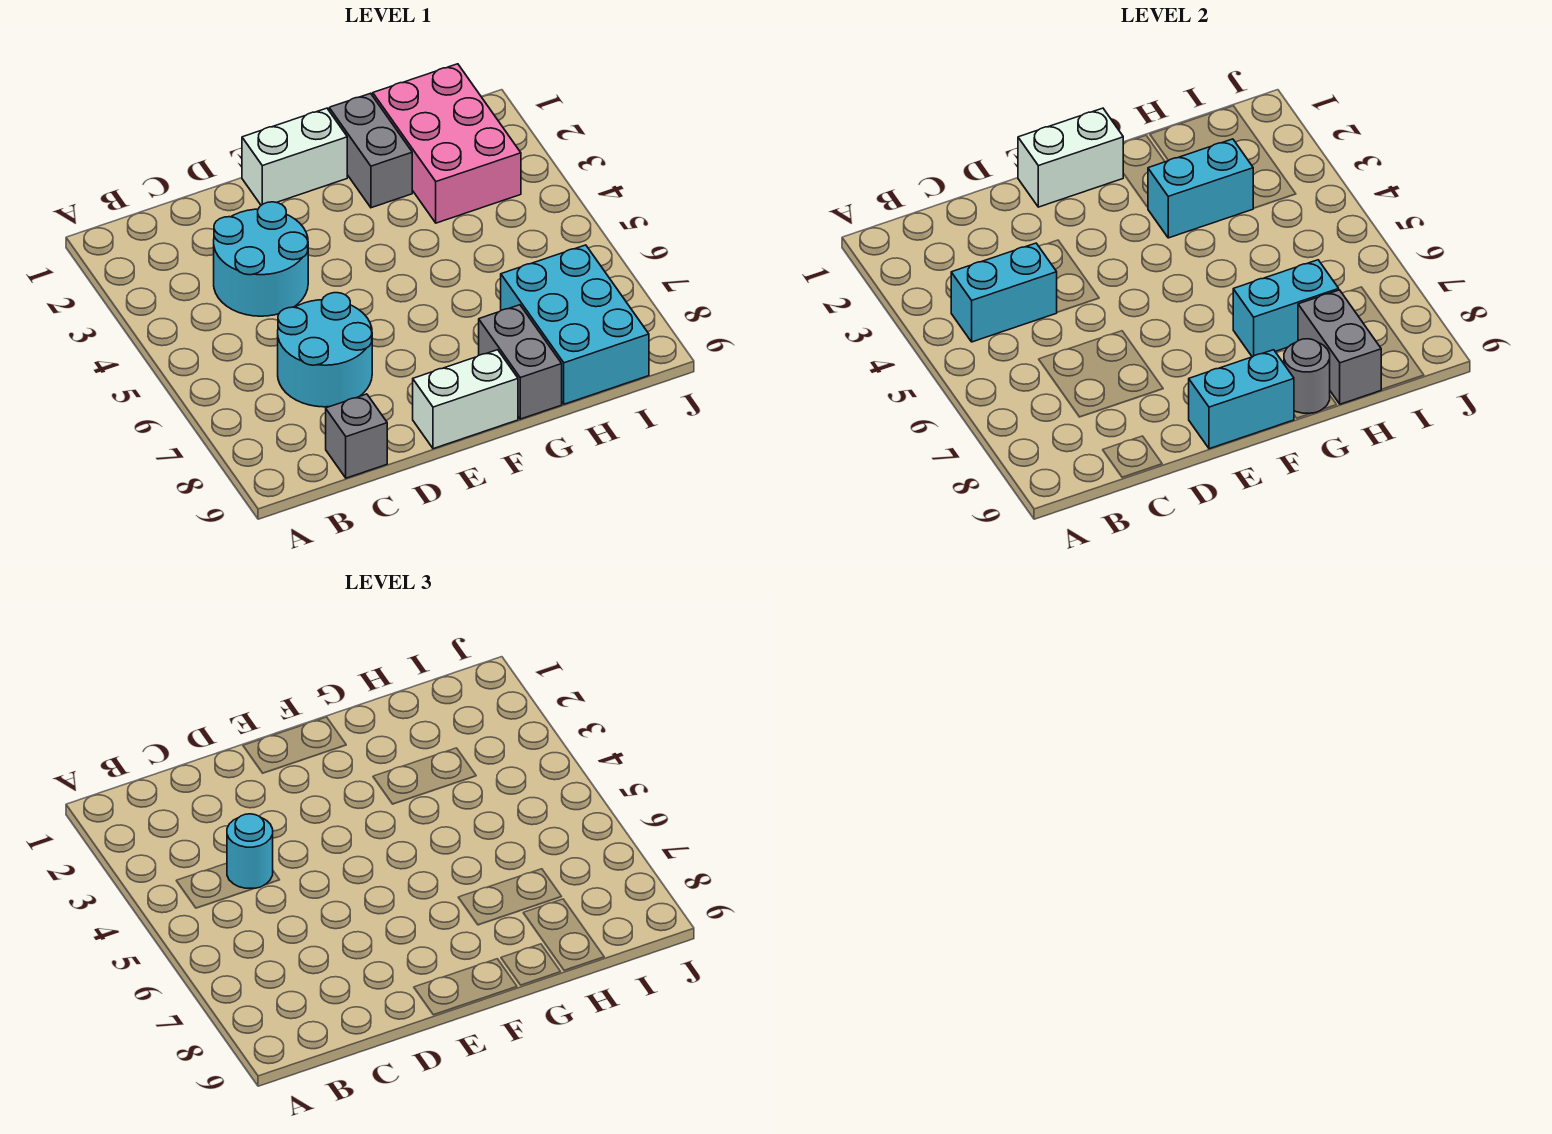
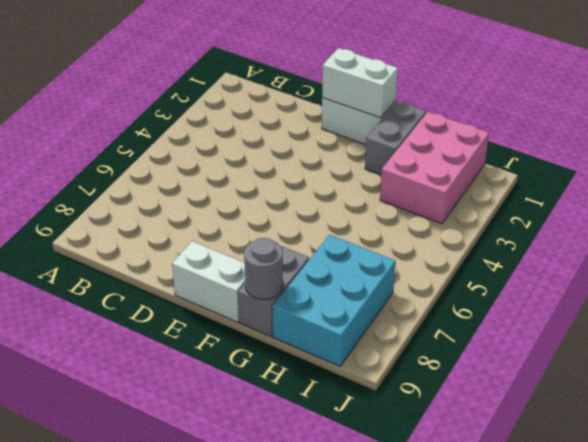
none -> cyan 2x2 round brick [214,202,308,316]
none -> cyan 2x2 round brick [278,293,372,407]
none -> grey 1x1 brick [326,394,387,478]

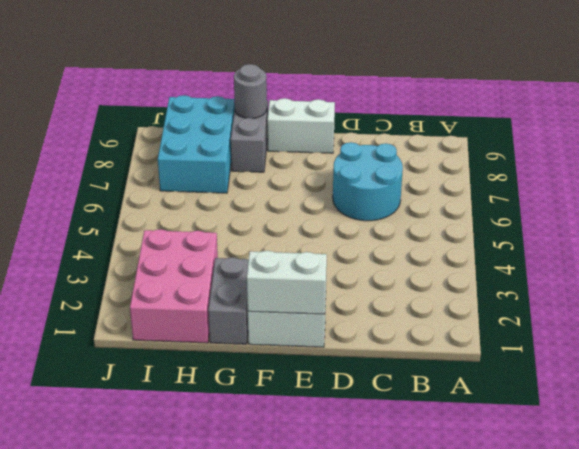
none -> cyan 2x2 round brick [214,202,308,316]
none -> grey 1x1 brick [326,394,387,478]
none -> cyan 1x2 brick [951,243,1057,342]

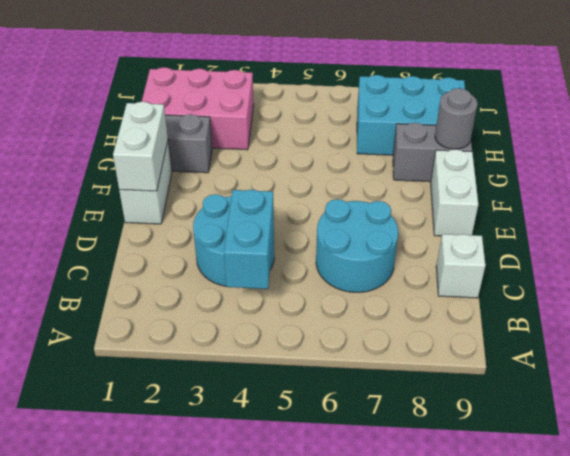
white 1x1 brick [436,234,485,298] -> grey 1x1 brick [326,394,387,478]
none -> cyan 1x2 brick [1189,350,1294,449]
none -> cyan 1x2 brick [1148,139,1253,238]
none -> cyan 1x2 brick [1233,260,1339,357]

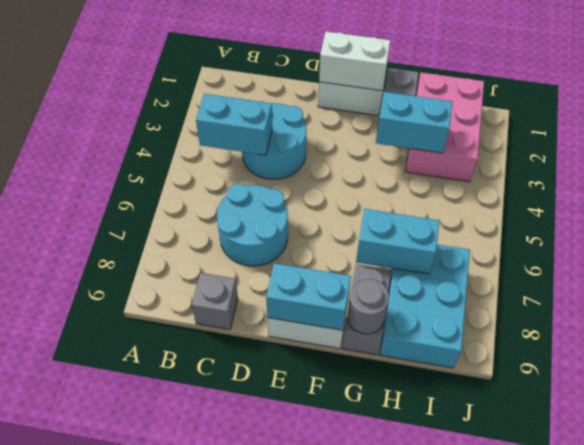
none -> grey 1x2 brick [1298,290,1382,404]
none -> cyan 1x1 round brick [227,814,273,888]

